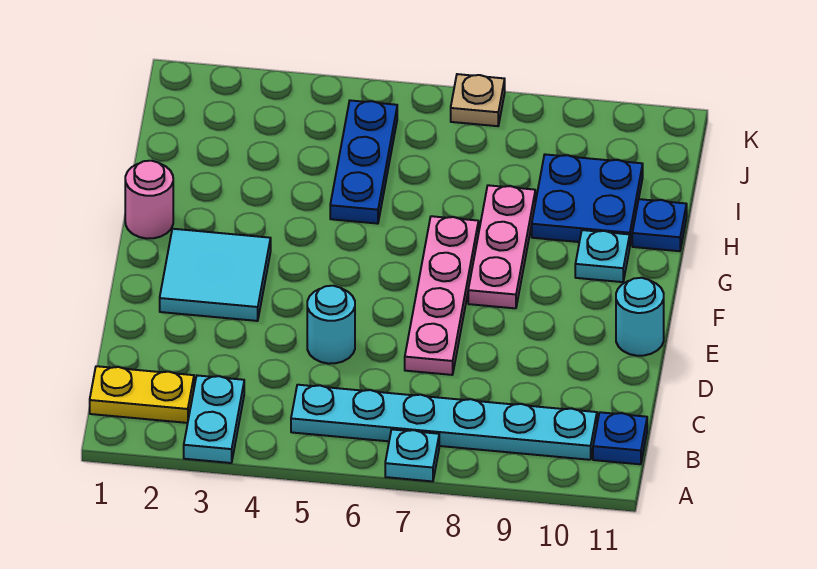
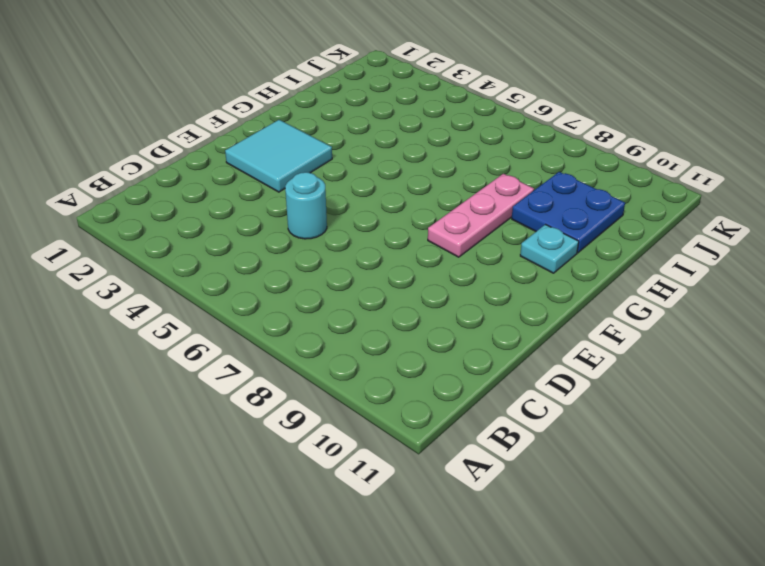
none -> cyan 1x2 plate [184,375,244,463]
none -> cyan 1x1 plate [385,429,439,481]
none -> yellow 1x2 plate [90,366,194,423]

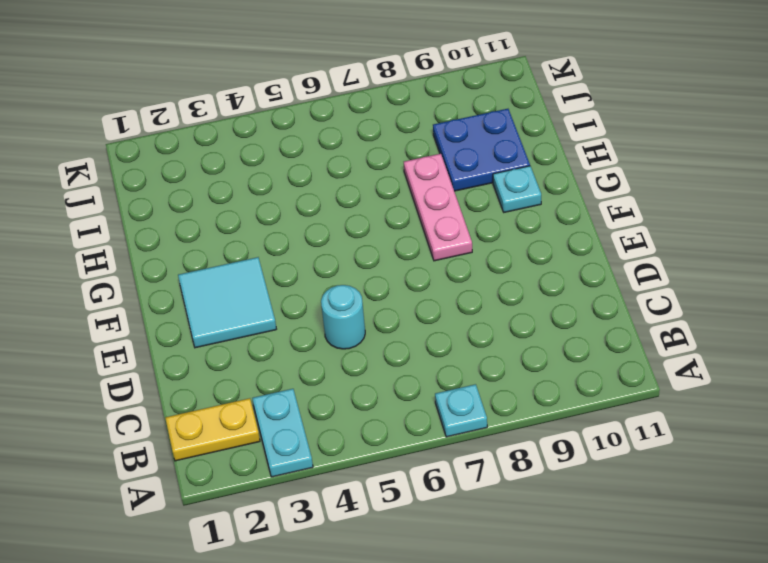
none -> cyan 1x6 plate [291,385,597,460]
none -> blue 1x1 plate [593,412,647,464]
none -> pink 1x4 plate [405,216,479,375]

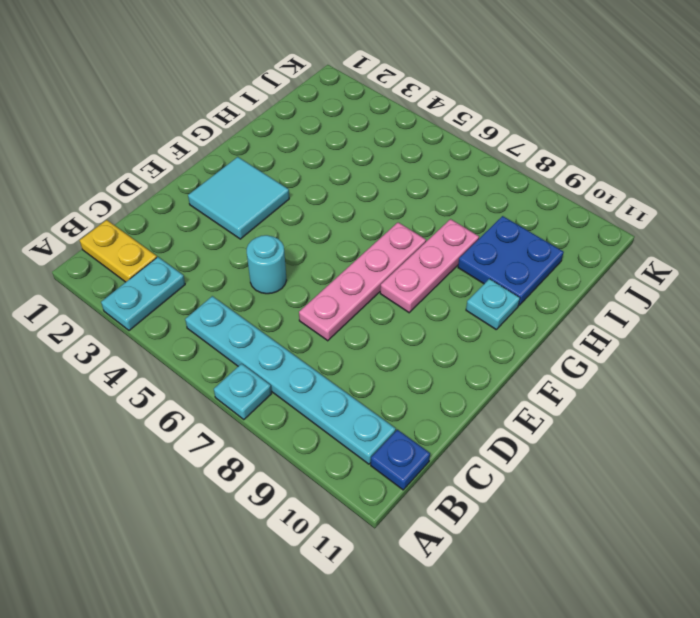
none -> cyan 1x1 round brick [616,278,664,356]
none -> pink 1x1 round brick [125,161,173,239]
none -> blue 1x3 plate [330,100,397,224]

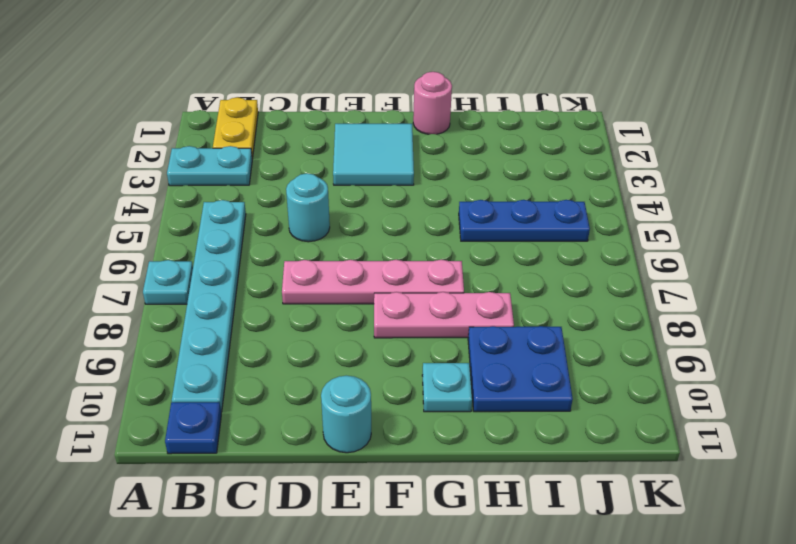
none -> blue 1x1 plate [632,199,687,251]
none -> tan 1x1 plate [451,74,505,126]

